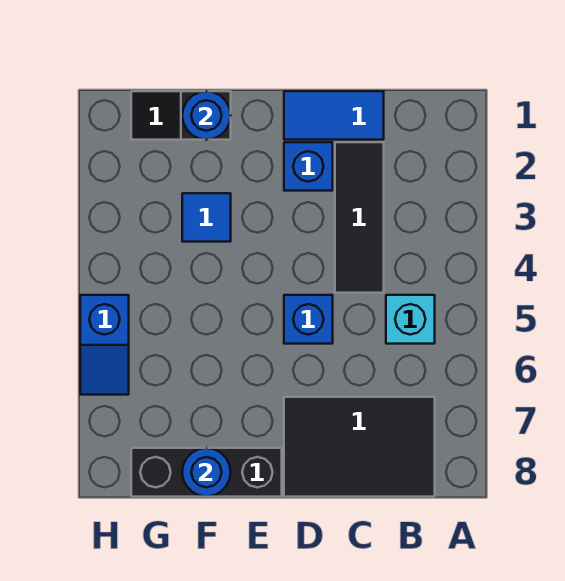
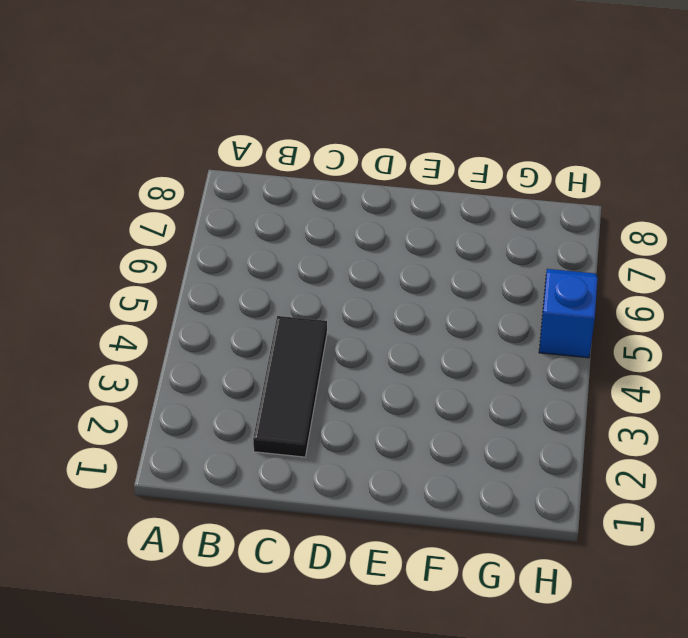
none -> cyan 1x1 brick [386,295,435,344]
none -> black 2x3 tile [284,397,435,497]
none -> blue 1x2 tile [284,91,384,140]

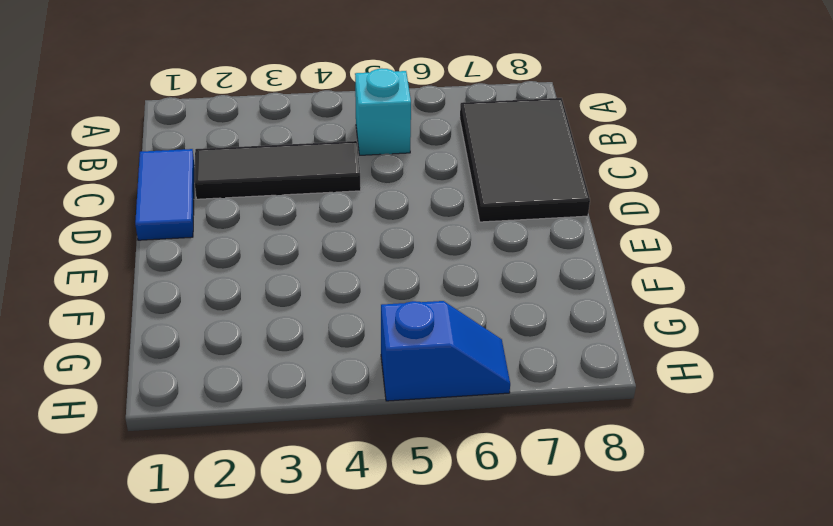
none -> blue 1x1 brick [284,142,333,191]
none -> blue 1x1 brick [284,295,333,344]
none -> black 1x3 brick [131,448,282,497]

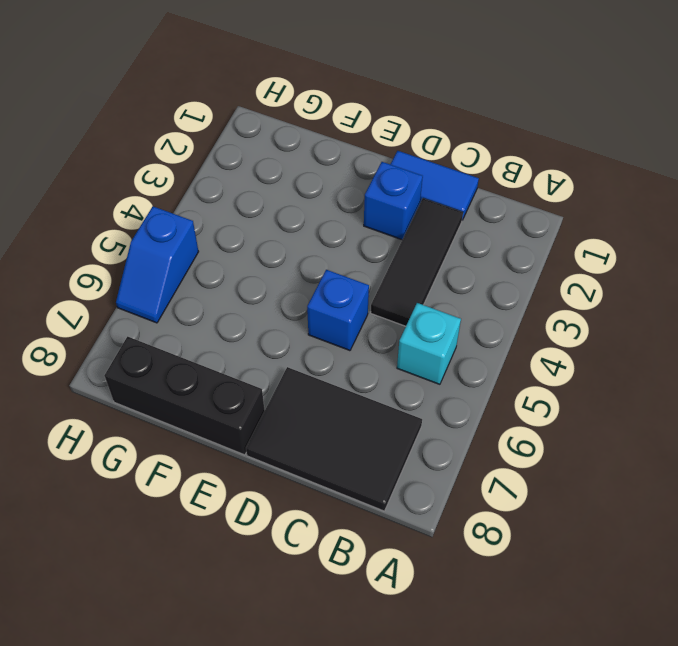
none -> black 1x2 slope [131,91,231,140]
none -> blue 1x1 tile [182,193,231,242]
none -> blue 1x1 round brick [182,91,231,140]

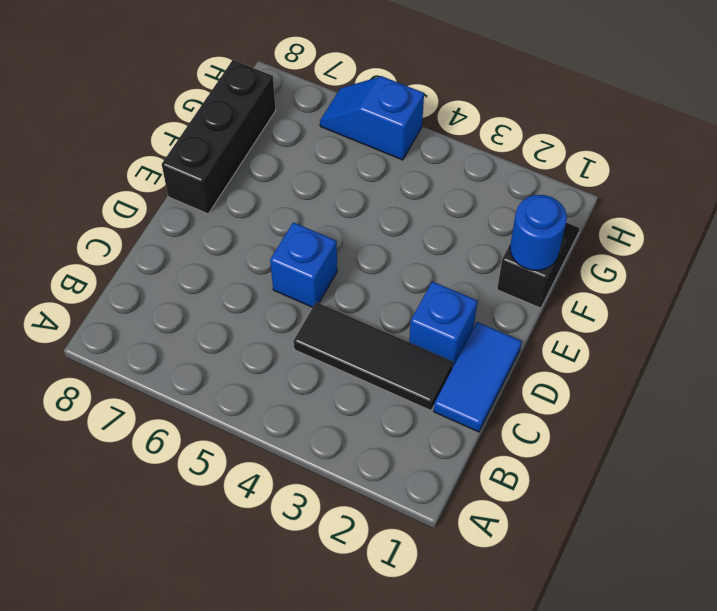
none -> cyan 1x1 brick [386,295,435,344]
none -> black 2x3 tile [284,397,435,497]
none -> blue 1x1 tile [182,193,231,242]

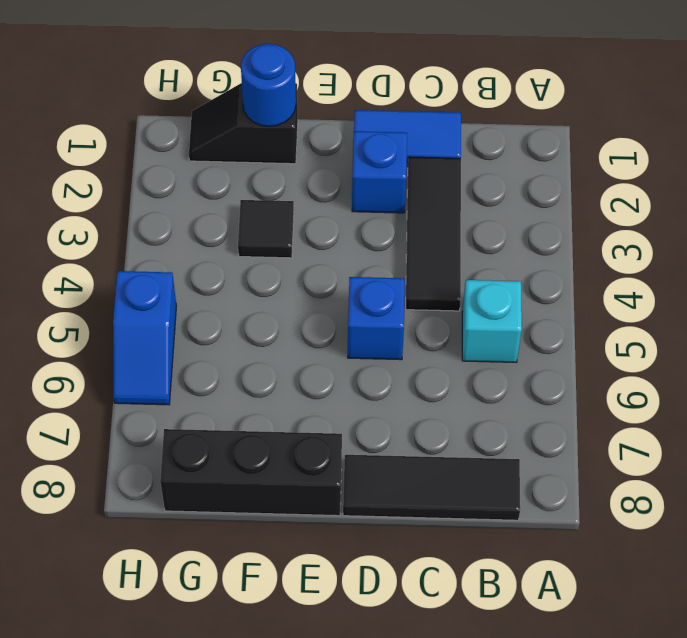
black 1x3 tile [343,455,520,520] -> black 2x3 tile [284,397,435,497]
black 1x1 tile [238,200,294,258] -> blue 1x1 tile [182,193,231,242]
none -> blue 1x1 round brick [182,448,231,497]

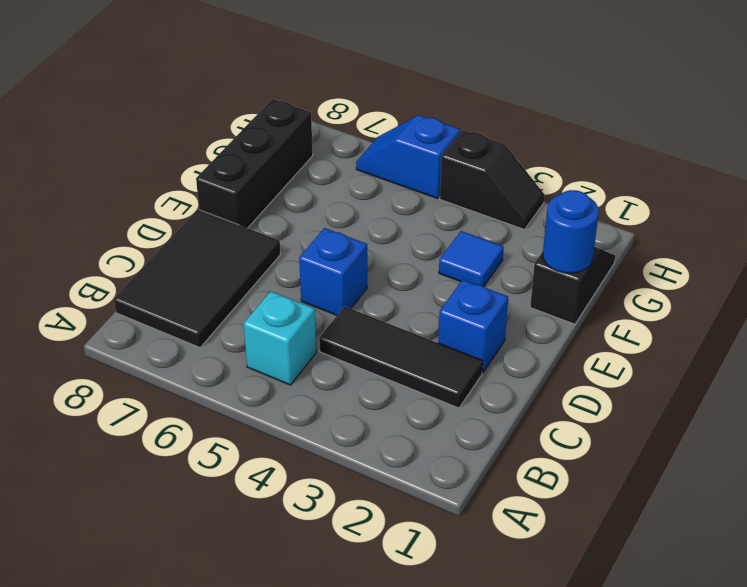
black 1x2 slope [440,130,545,229] -> none
none -> blue 1x2 tile [284,91,384,140]
none -> blue 1x1 round brick [182,448,231,497]

